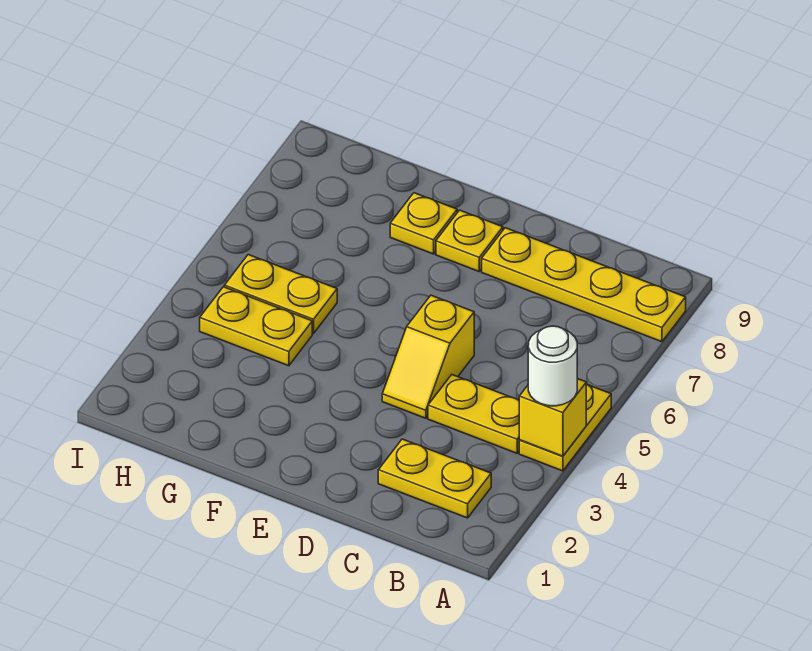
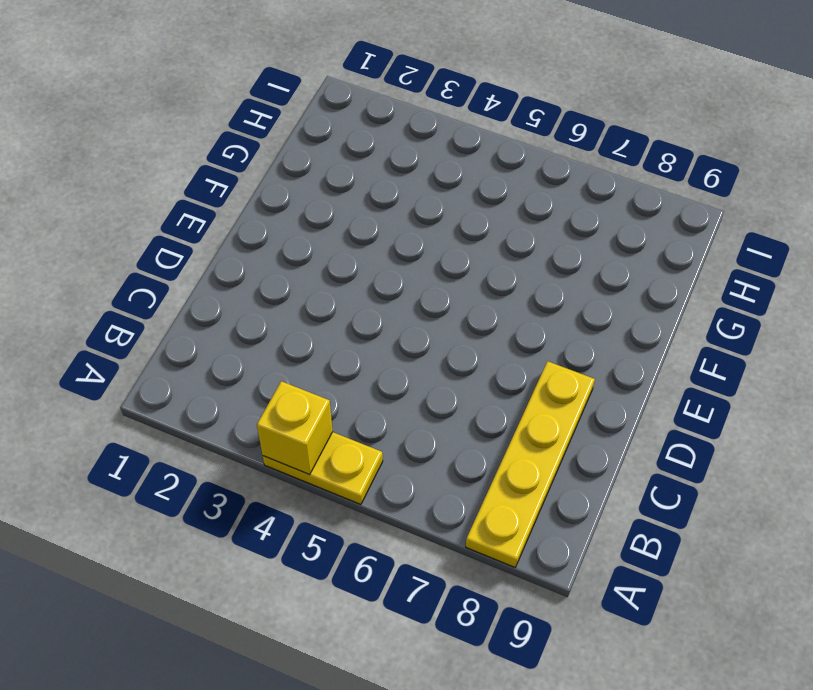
none -> yellow 1x2 plate [378,439,491,518]
none -> yellow 1x2 plate [428,375,519,453]

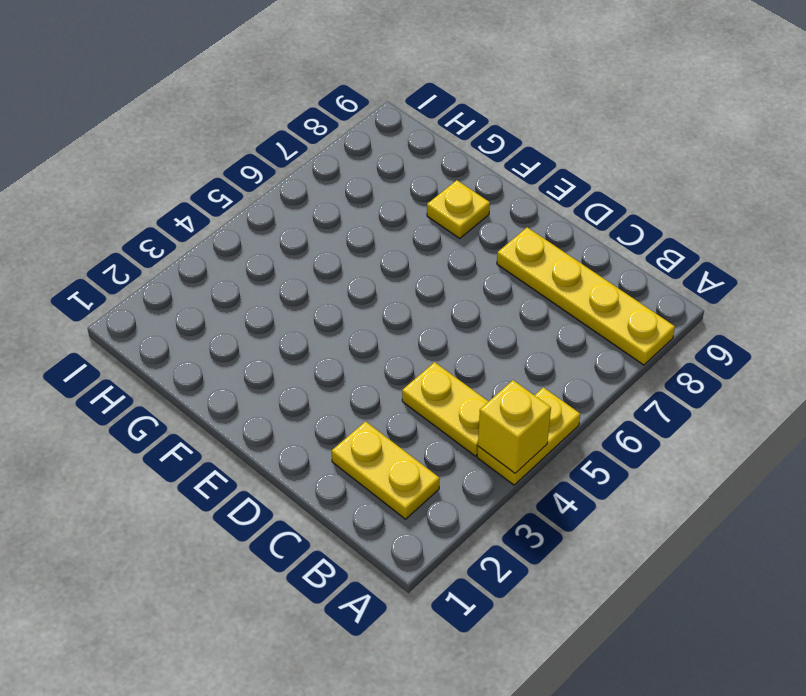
none -> yellow 1x2 slope [382,295,474,418]
none -> yellow 1x1 plate [436,210,503,271]

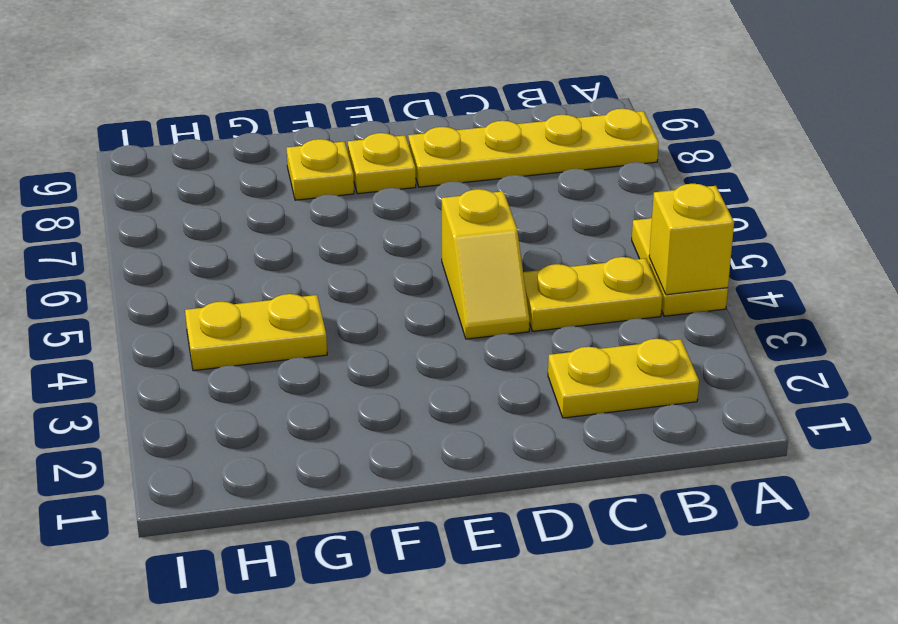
none -> yellow 1x2 plate [224,255,337,333]
none -> white 1x1 round brick [528,326,577,406]

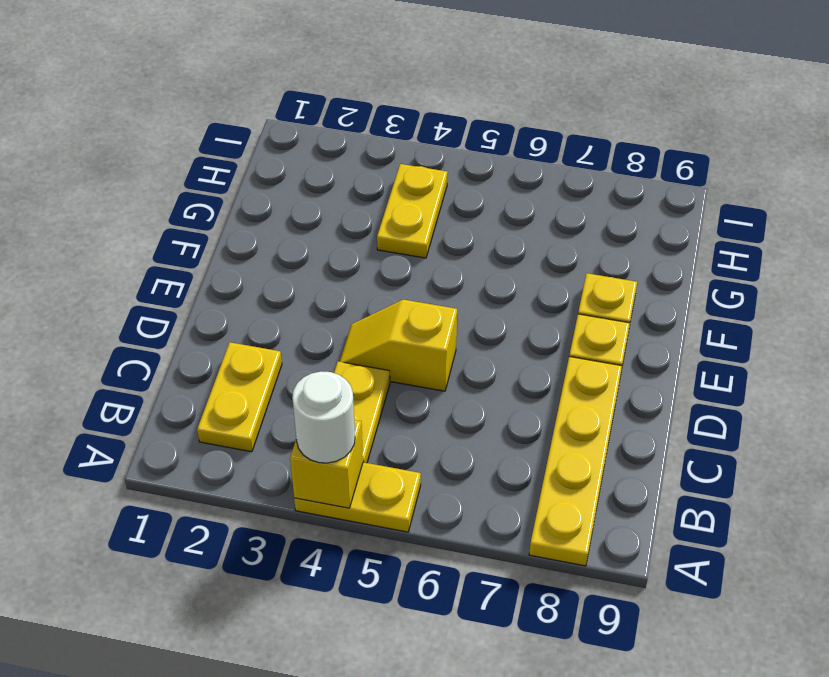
none -> yellow 1x2 plate [224,255,337,333]

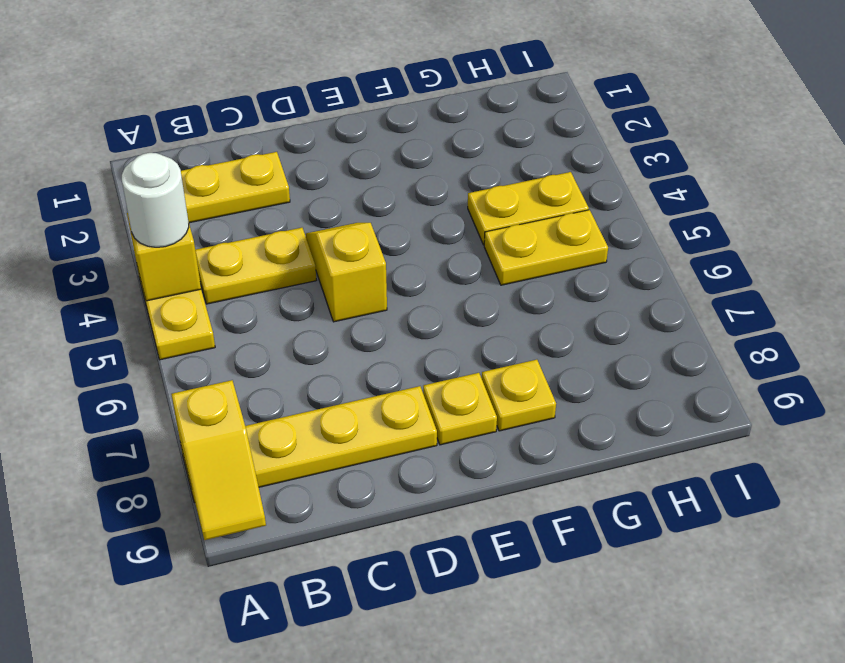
yellow 1x2 slope [171,380,266,540] -> none

